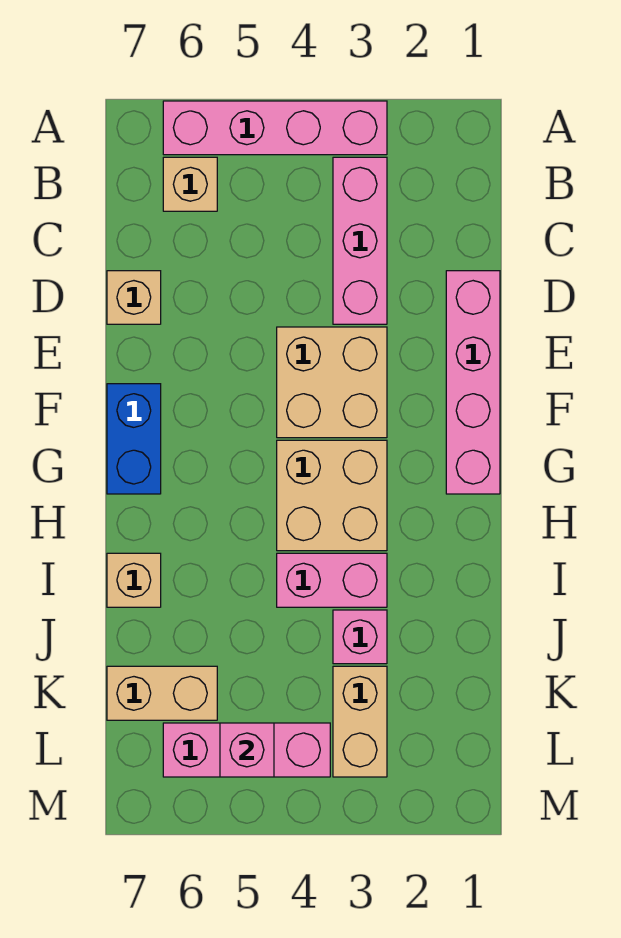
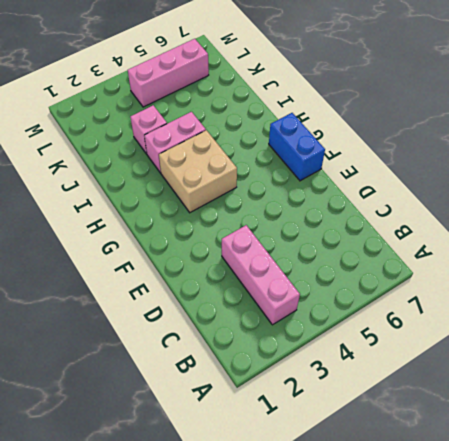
none -> pink 1x4 brick [163,101,387,155]
none -> tan 1x1 brick [163,157,217,211]
none -> pink 1x4 brick [446,271,500,494]

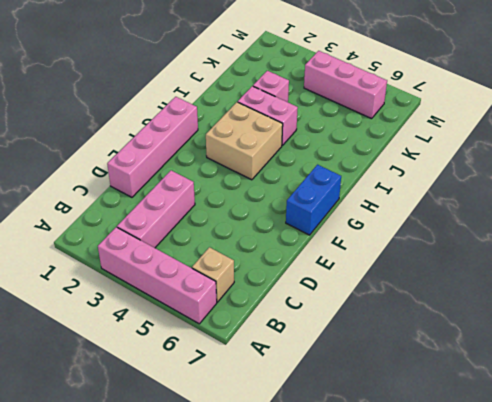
none -> tan 1x1 brick [107,271,161,324]
none -> tan 2x2 brick [277,327,387,438]
none -> tan 1x1 brick [107,553,161,607]

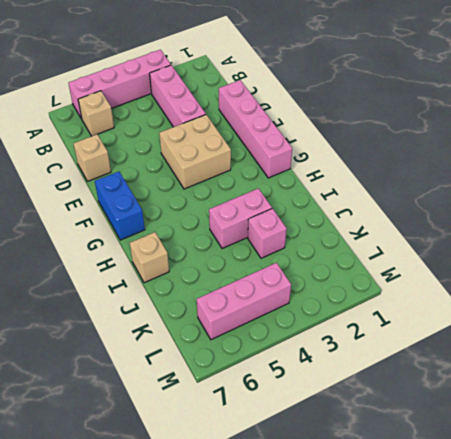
none -> tan 2x2 brick [277,440,387,551]
none -> tan 1x2 brick [333,666,387,777]
none -> tan 1x2 brick [107,666,217,720]

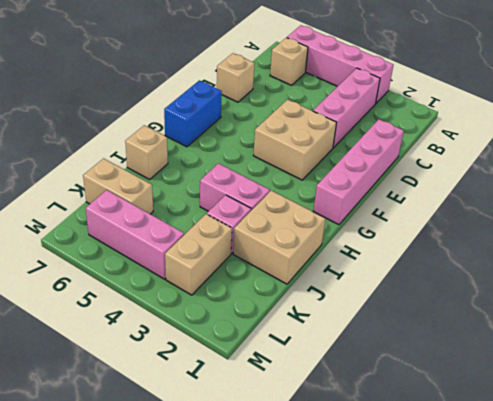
tan 2x2 brick [233,191,325,284] -> tan 2x2 brick moved to [277,440,387,551]
none -> pink 1x1 brick [220,723,274,777]

